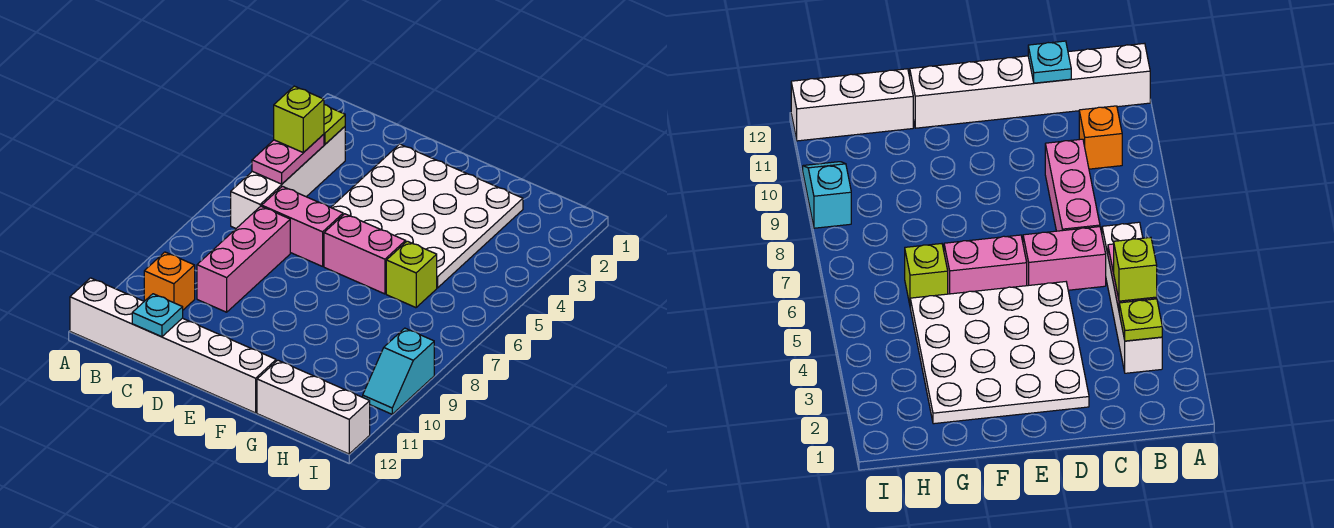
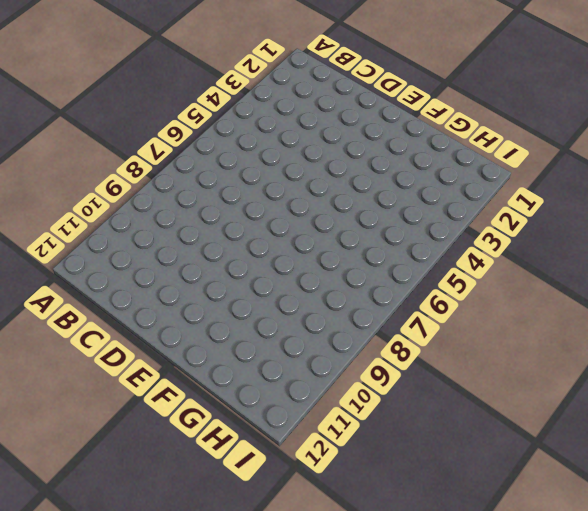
none -> white 1x6 brick [70,278,276,413]
none -> white 1x4 brick [231,127,345,228]
none -> orange 1x1 brick [144,252,195,310]

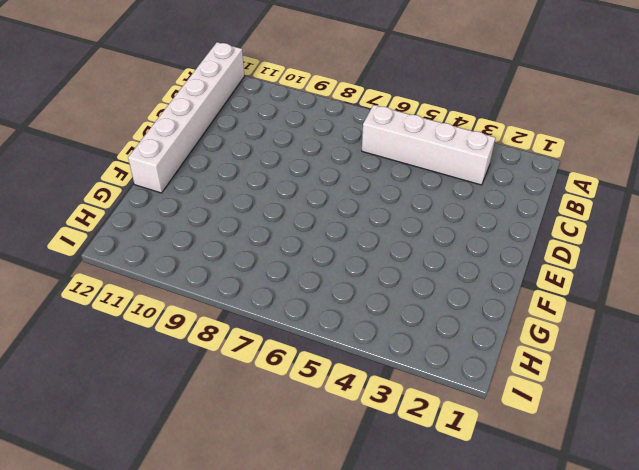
none -> orange 1x1 brick [144,252,195,310]
none -> pink 1x2 brick [262,186,343,266]
none -> pink 1x3 brick [197,206,290,312]

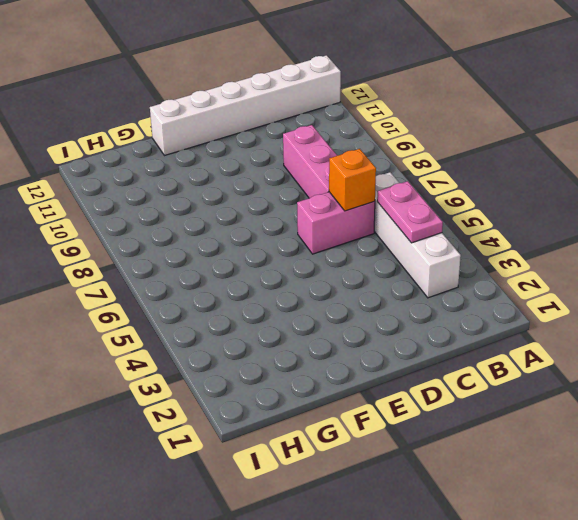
orange 1x1 brick [329,149,376,211] -> orange 1x1 brick moved to [144,252,195,310]
none -> white 4x4 plate [331,144,523,288]
none -> pink 1x2 brick [324,214,406,294]
none -> lime 1x1 brick [386,241,437,308]

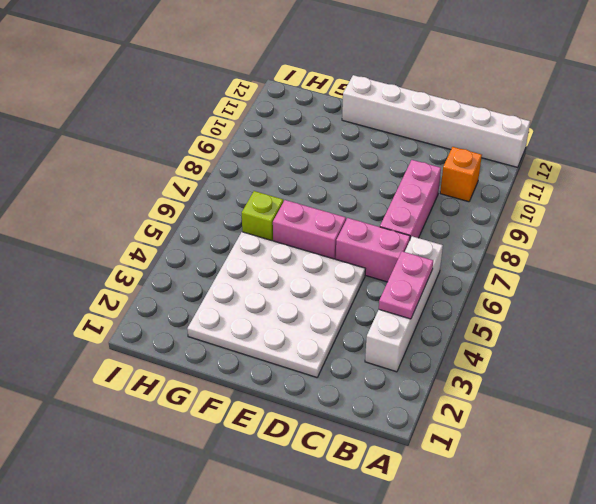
none -> white 1x3 brick [257,360,370,454]
none -> cyan 1x2 slope [363,328,434,414]
none -> lime 1x1 plate [324,105,345,144]

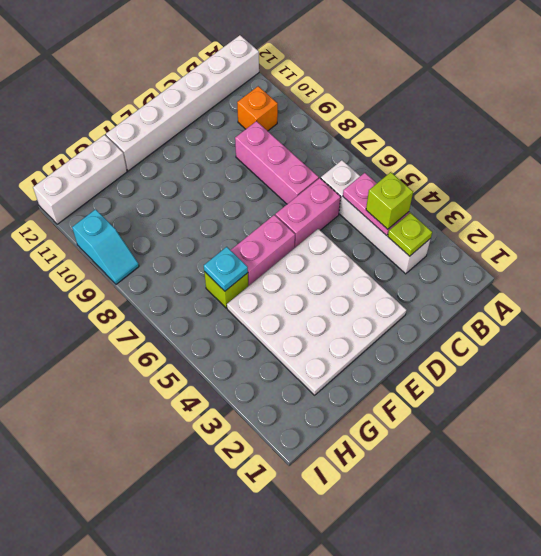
cyan 1x1 plate [204,247,248,291] -> cyan 1x1 plate moved to [132,294,183,337]
cyan 1x2 slope [72,209,139,284] -> cyan 1x2 slope turned to [363,328,434,414]

